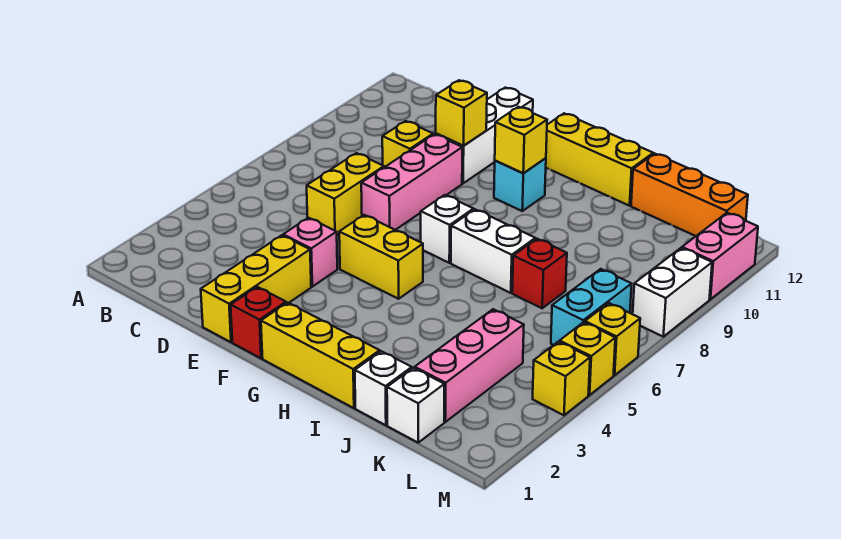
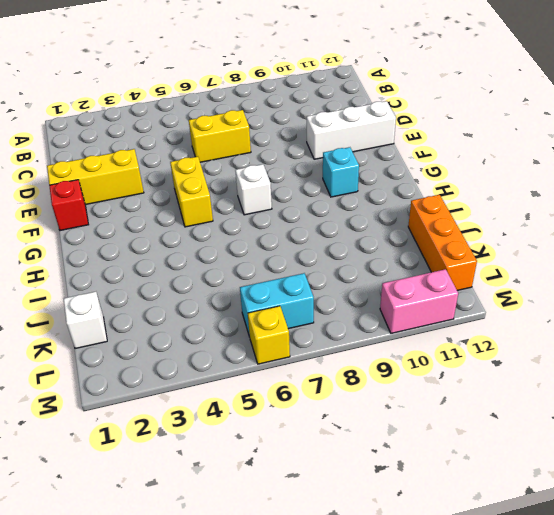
none -> yellow 1x1 brick [382,121,433,167]
none -> pink 1x1 brick [283,218,337,287]
none -> pink 1x3 brick [361,134,462,230]

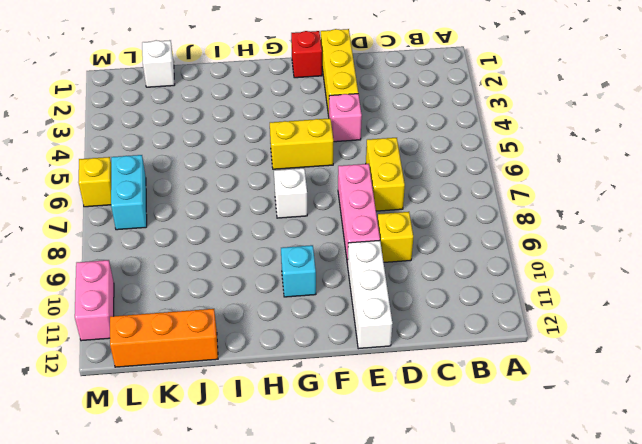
none -> yellow 1x3 brick [261,303,380,408]
none -> yellow 1x3 brick [546,113,653,206]
none -> white 1x2 brick [451,209,535,293]

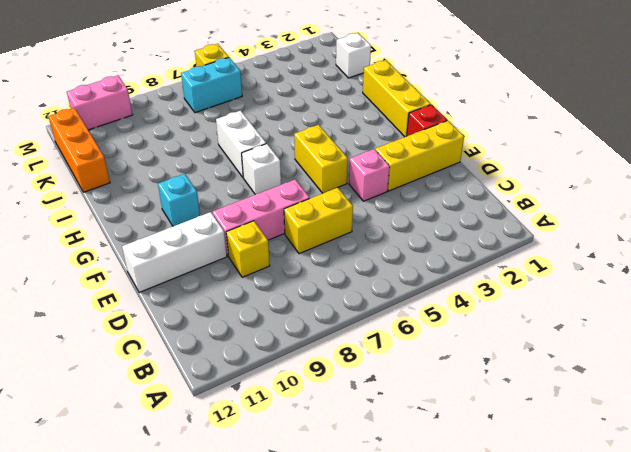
none -> yellow 1x3 brick [546,113,653,206]
none -> white 1x1 brick [355,351,412,425]
none -> red 1x1 brick [512,239,567,308]

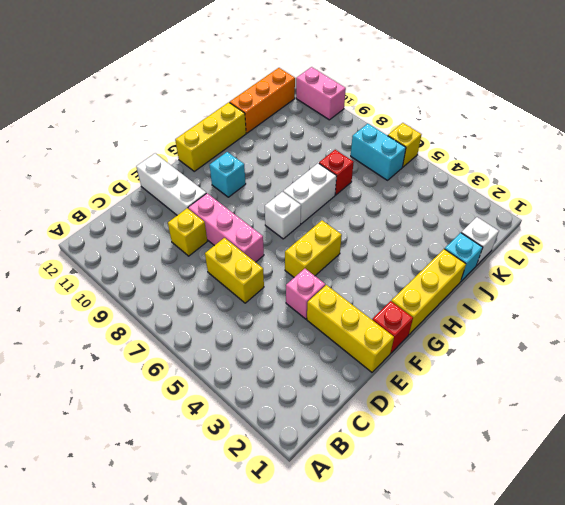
cyan 1x1 brick [445,233,483,282] -> white 1x1 brick [355,351,412,425]
none -> pink 1x3 brick [415,309,524,422]
none -> yellow 1x1 brick [533,342,590,415]
none -> yellow 1x1 brick [560,322,615,395]

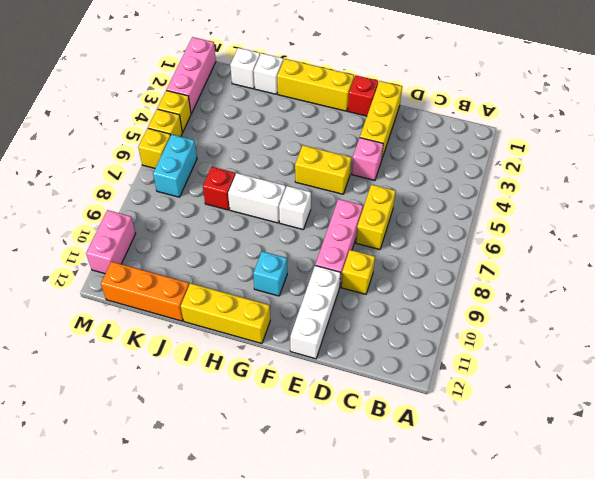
pink 1x3 brick [167,37,216,114] -> pink 1x3 brick moved to [415,309,524,422]
none -> white 1x2 brick [633,248,712,337]
none -> yellow 1x1 brick [436,80,487,146]
none -> yellow 1x1 brick [495,107,547,173]

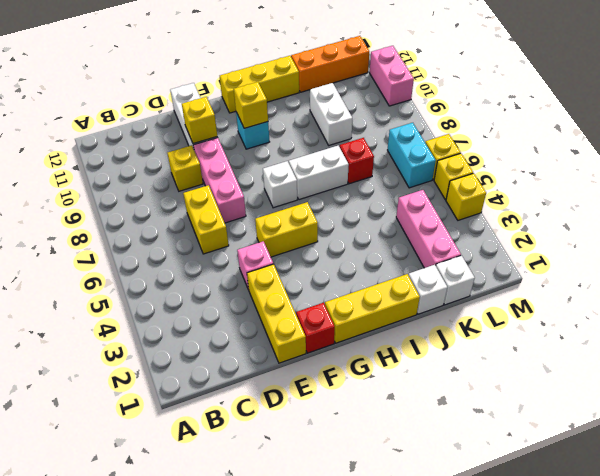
white 1x2 brick [310,83,352,145] -> white 1x2 brick moved to [633,248,712,337]

